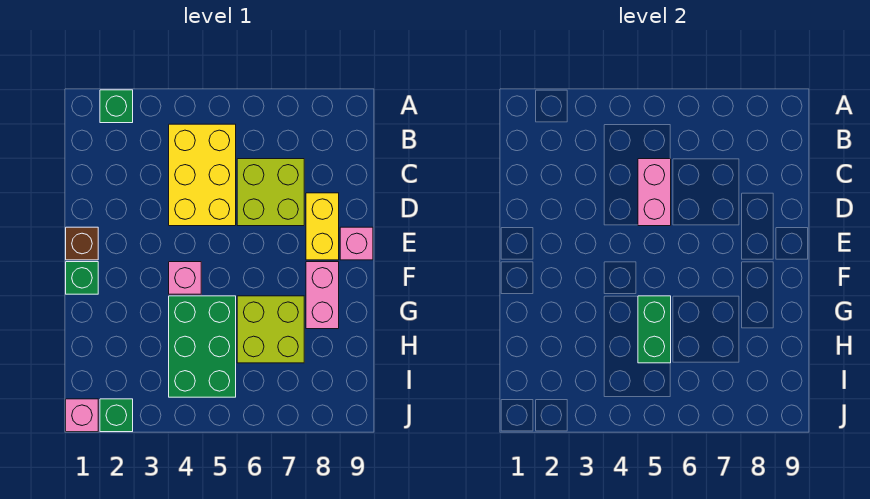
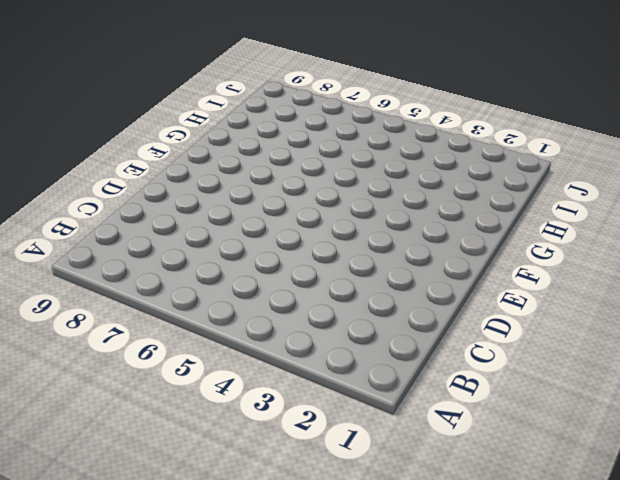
none -> green 1x1 brick [100,90,133,123]
none -> yellow 2x3 brick [169,124,236,226]
none -> lime 2x2 brick [237,159,304,226]

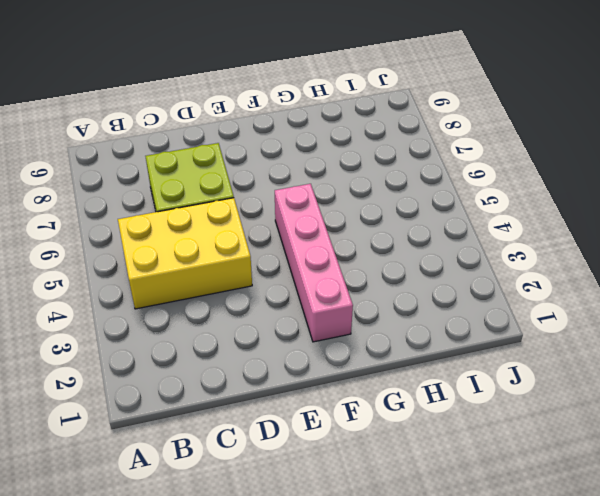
pink 1x4 brick [275,184,353,342] -> pink 1x1 brick [169,262,201,294]
none -> green 1x1 brick [100,90,133,123]
none -> yellow 1x2 brick [306,193,339,260]
none -> brown 1x1 brick [66,227,98,260]

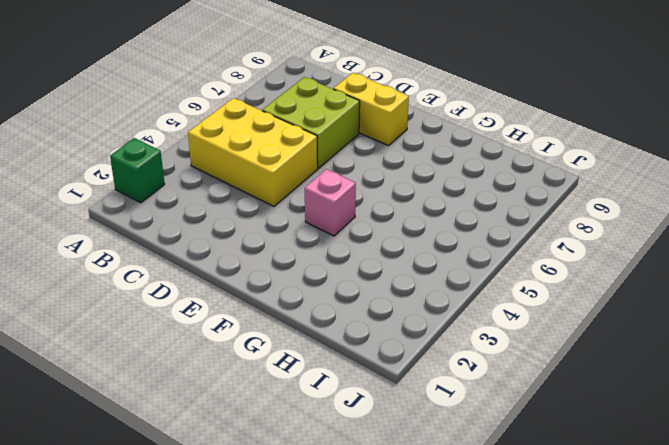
none -> brown 1x1 brick [66,227,98,260]
none -> pink 1x1 brick [340,227,373,260]
none -> green 1x1 brick [66,262,98,294]

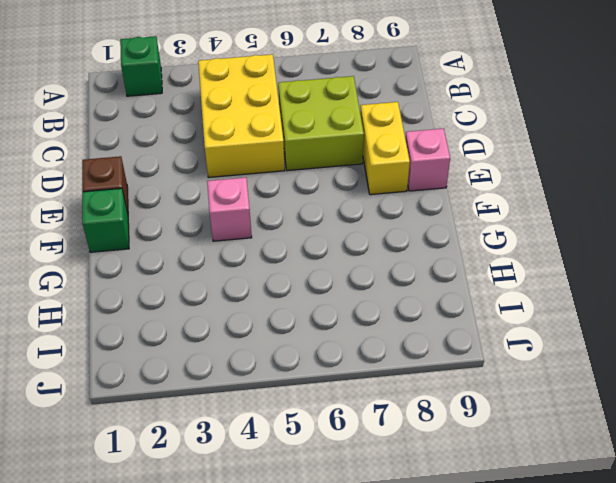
none -> pink 1x2 brick [306,262,339,329]
none -> green 2x3 brick [169,296,236,397]
none -> lime 2x2 brick [237,296,304,363]

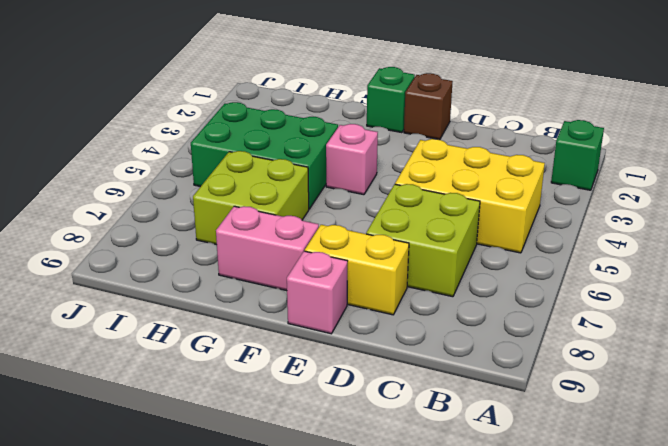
none -> pink 1x1 brick [66,399,98,432]
none -> green 1x1 brick [100,399,133,432]
none -> pink 1x2 brick [638,159,671,226]

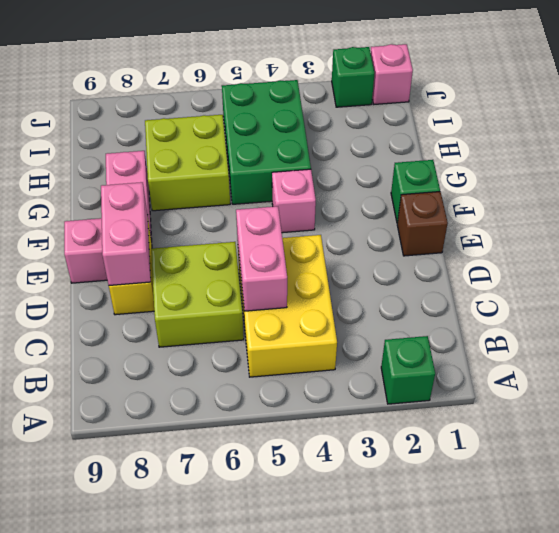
pink 1x2 brick [101,182,151,286] -> none
none -> green 1x2 brick [638,296,671,363]

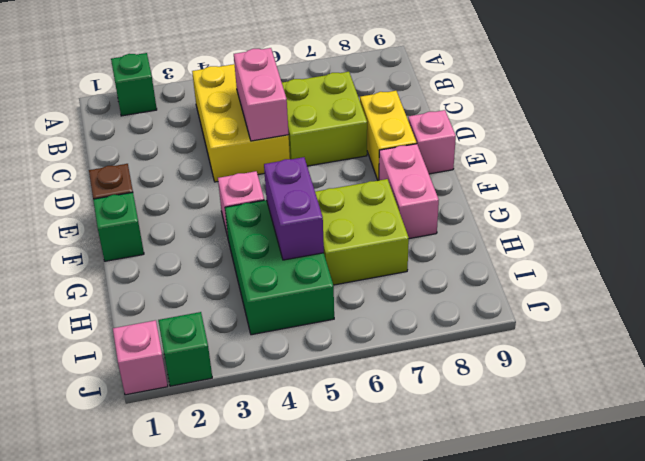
purple 1x2 brick [264,157,324,260] -> green 1x2 brick [638,296,671,363]

